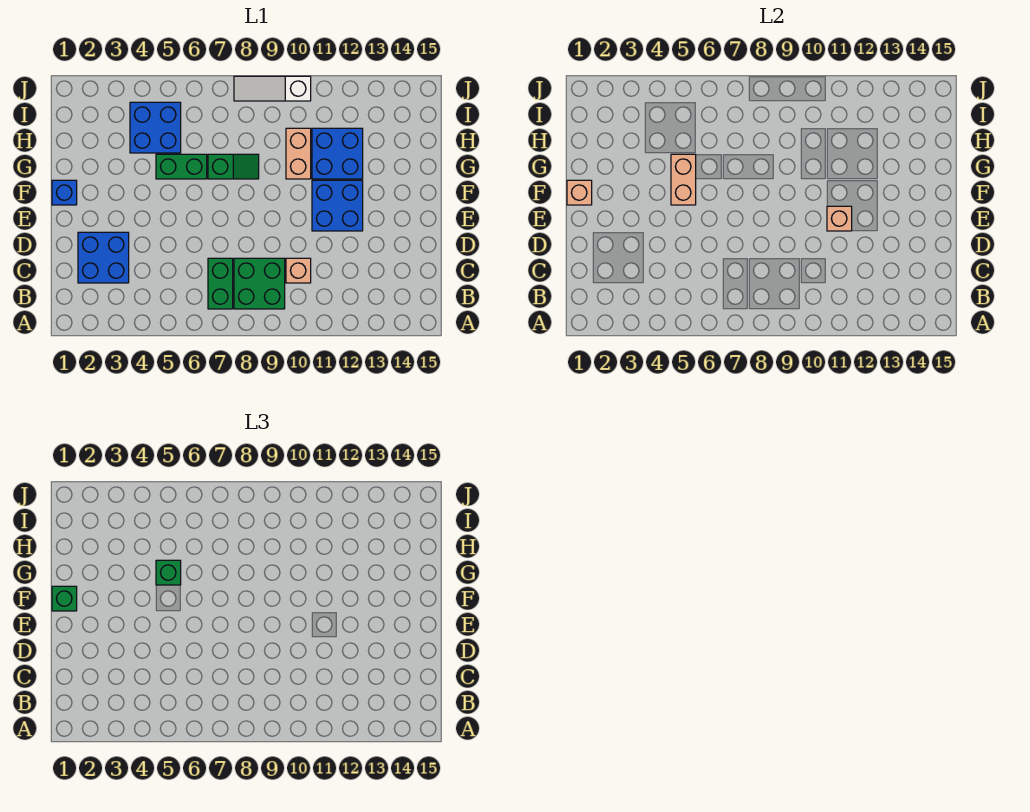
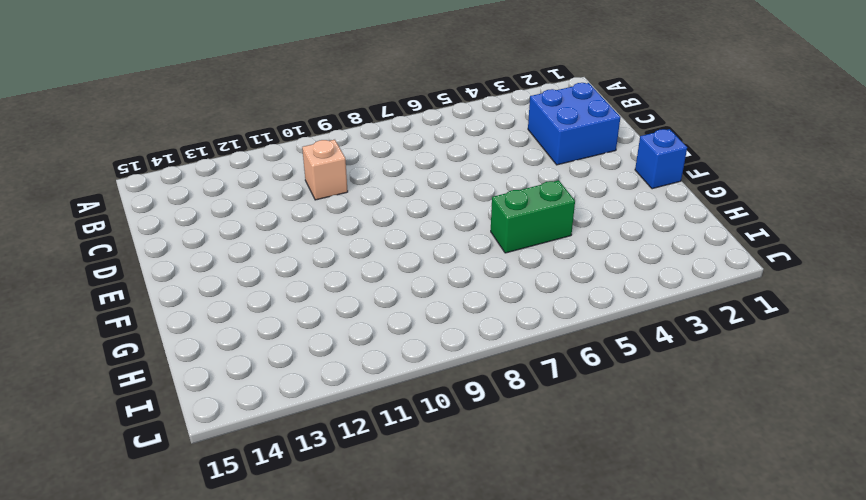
none -> green 1x2 brick [208,258,233,309]
none -> green 2x2 brick [234,258,285,309]
none -> blue 2x2 brick [312,180,363,231]

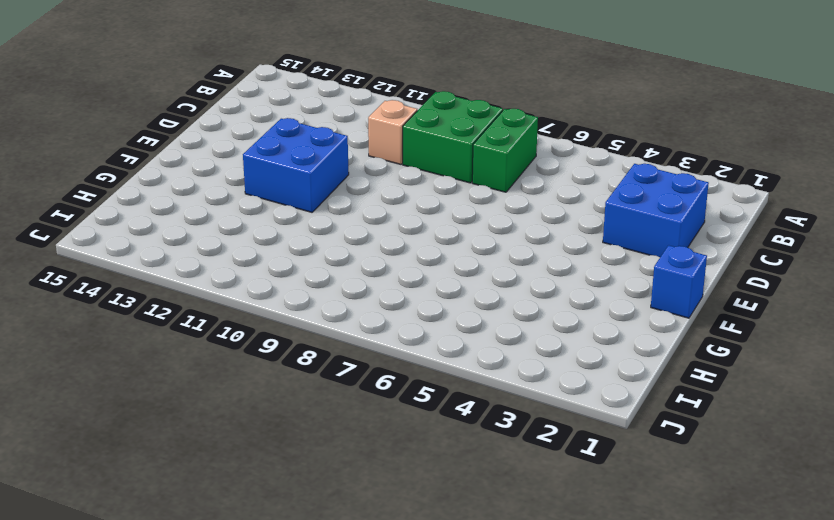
none -> green 1x2 brick [156,154,207,179]
none -> green 1x2 slope [208,154,259,179]
none -> tan 1x2 brick [286,128,311,179]

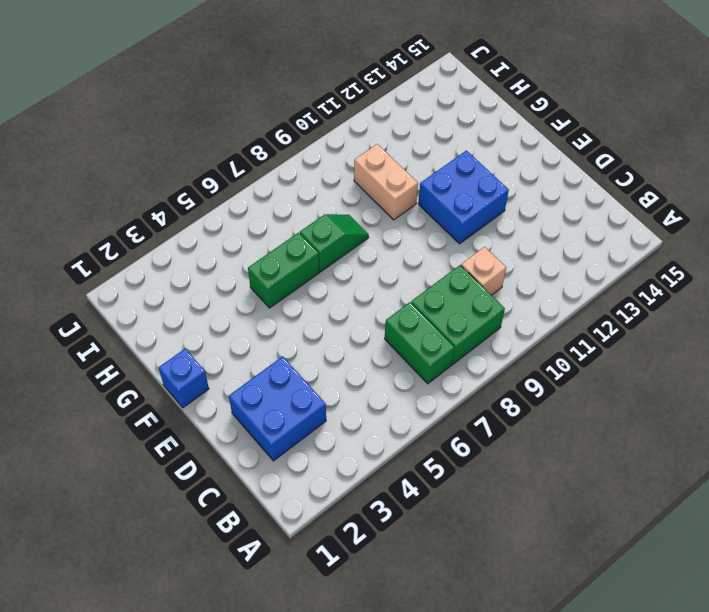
none -> blue 2x2 brick [312,128,363,179]
none -> blue 2x2 brick [130,102,181,153]
none -> white 1x3 slope [234,76,311,101]

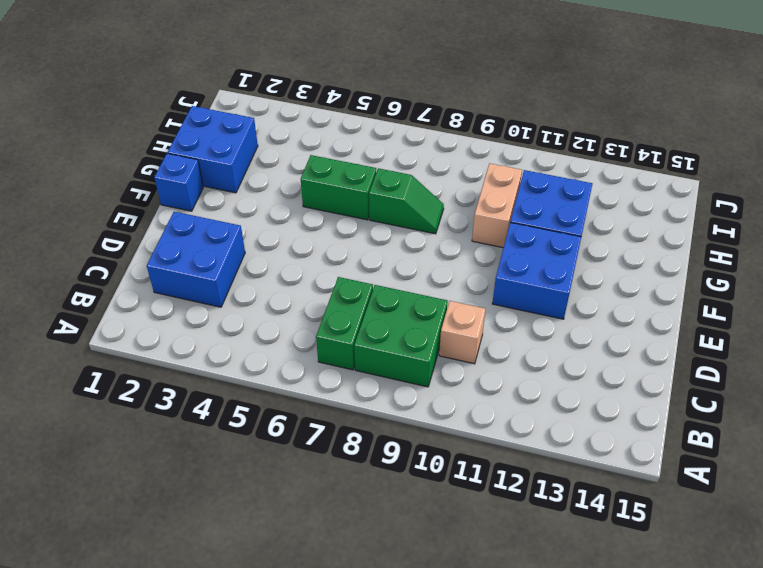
blue 2x2 brick [168,106,258,193] -> blue 2x2 brick moved to [130,102,181,153]
none -> white 1x3 slope [234,76,311,101]
none -> tan 1x1 brick [827,206,852,231]
none -> tan 1x1 brick [567,180,592,205]

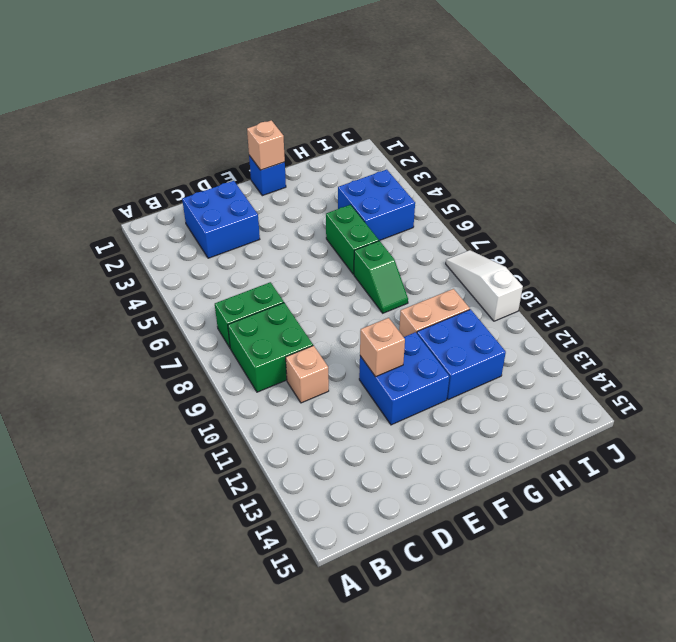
none -> tan 1x2 brick [671,154,696,205]
none -> green 1x1 brick [52,586,77,611]
none -> green 1x1 brick [156,560,181,585]

